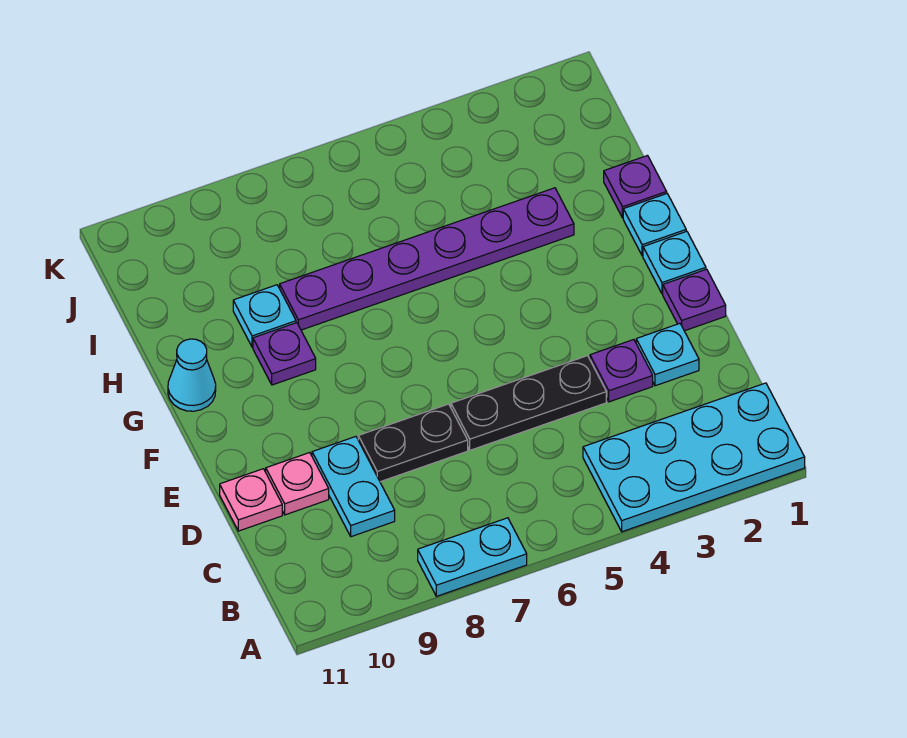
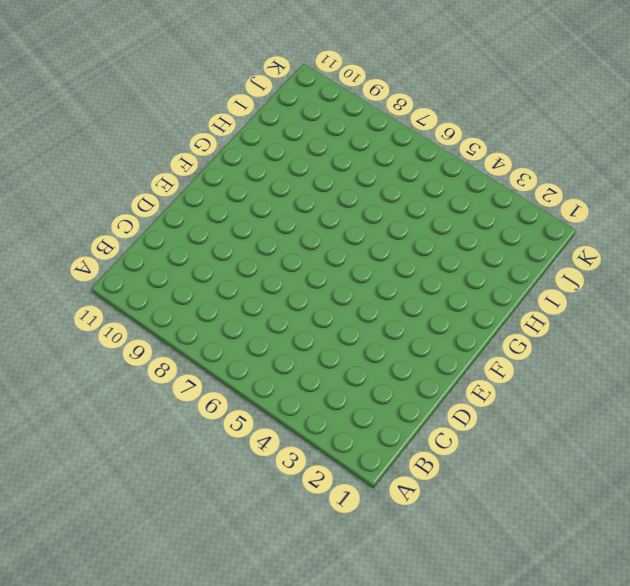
none -> cyan 2x4 plate [583,383,805,532]
none -> cyan 1x2 plate [418,518,527,596]
none -> cyan 1x2 plate [312,437,395,537]

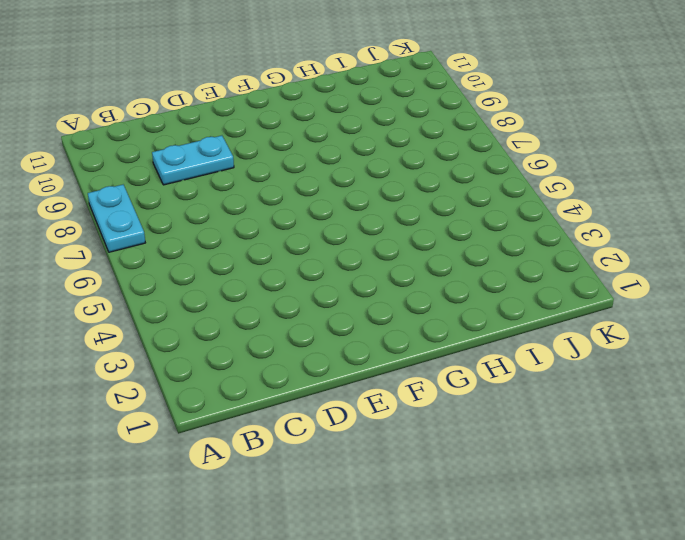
none -> cyan 2x4 plate [583,383,805,532]
none -> cyan 1x1 plate [636,324,699,386]
none -> purple 1x1 plate [590,340,653,402]

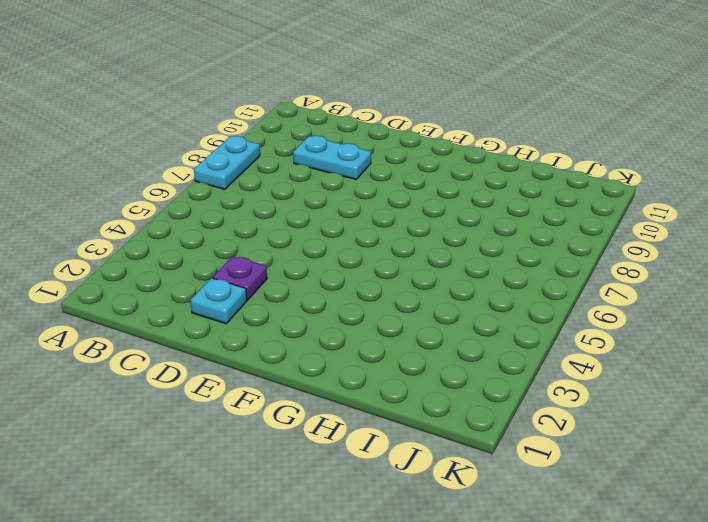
none -> cyan 2x4 plate [583,383,805,532]
none -> black 1x3 plate [451,356,606,450]
none -> black 1x2 plate [358,404,468,482]

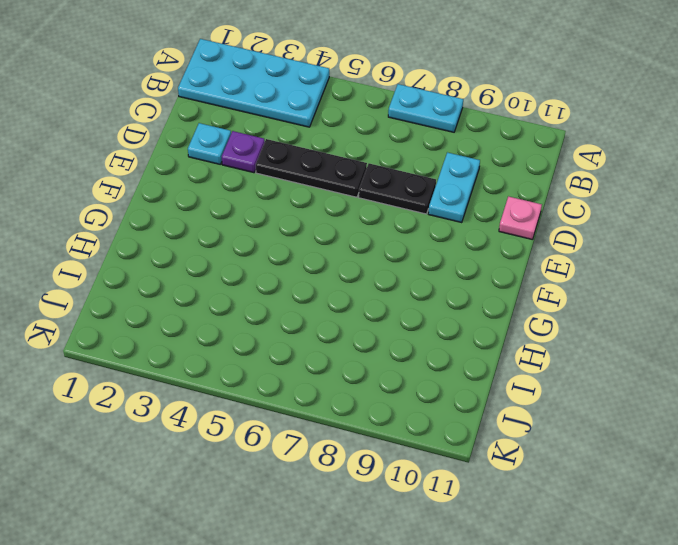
none -> pink 1x1 plate [266,453,329,515]
none -> purple 1x1 plate [663,269,726,331]
none -> cyan 1x1 plate [643,231,706,294]

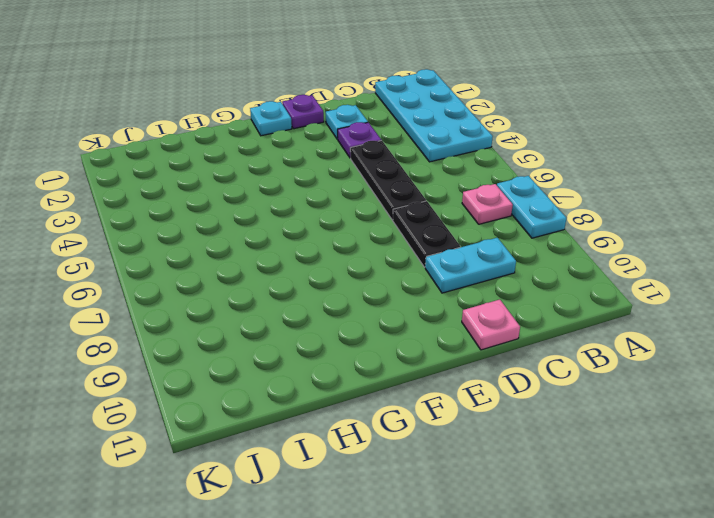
pink 1x1 plate [462,184,513,224] -> pink 1x1 plate moved to [266,453,329,515]
none -> cyan 1x1 plate [623,194,686,256]
none -> purple 1x1 plate [253,323,316,385]
none -> cyan 1x1 cone [168,339,216,411]

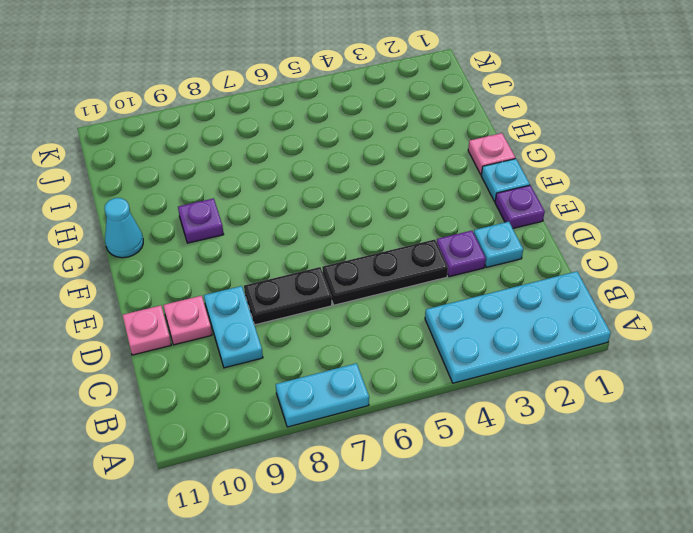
pink 1x1 plate [468,133,515,175] -> cyan 1x1 plate [623,194,686,256]
none -> purple 1x1 plate [604,156,667,218]
none -> purple 1x6 plate [280,188,574,330]
none -> cyan 1x1 plate [233,285,296,347]

